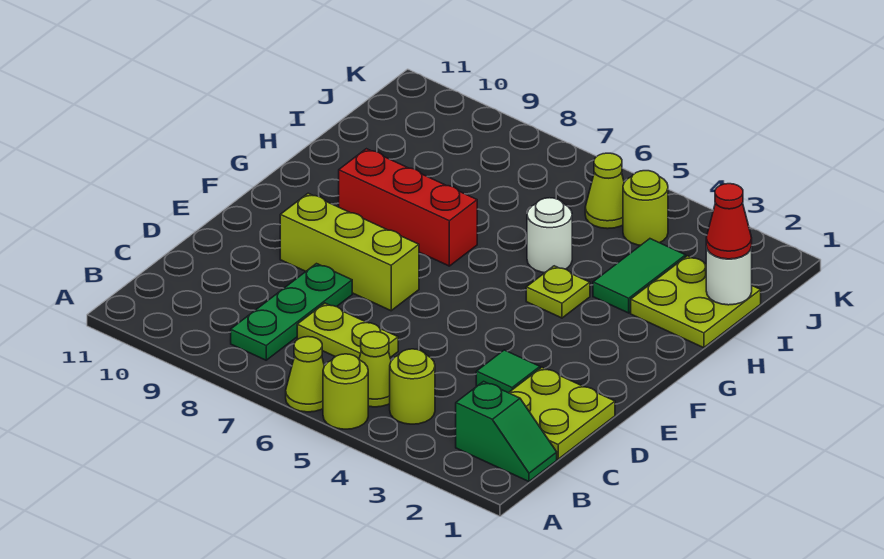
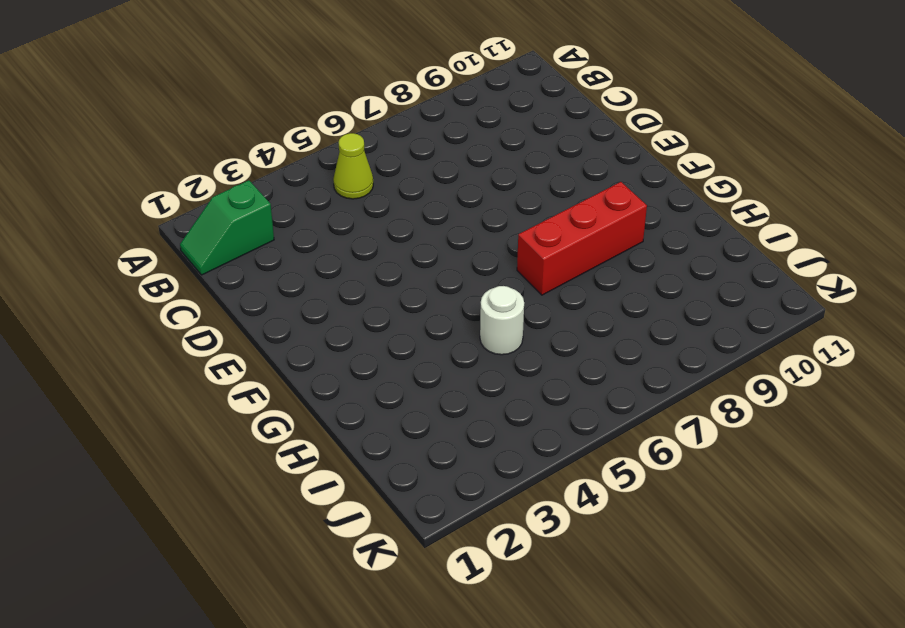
none -> lime 1x1 round brick [323,354,368,429]
none -> lime 1x1 cone [286,337,324,412]
none -> lime 1x1 round brick [390,349,435,424]

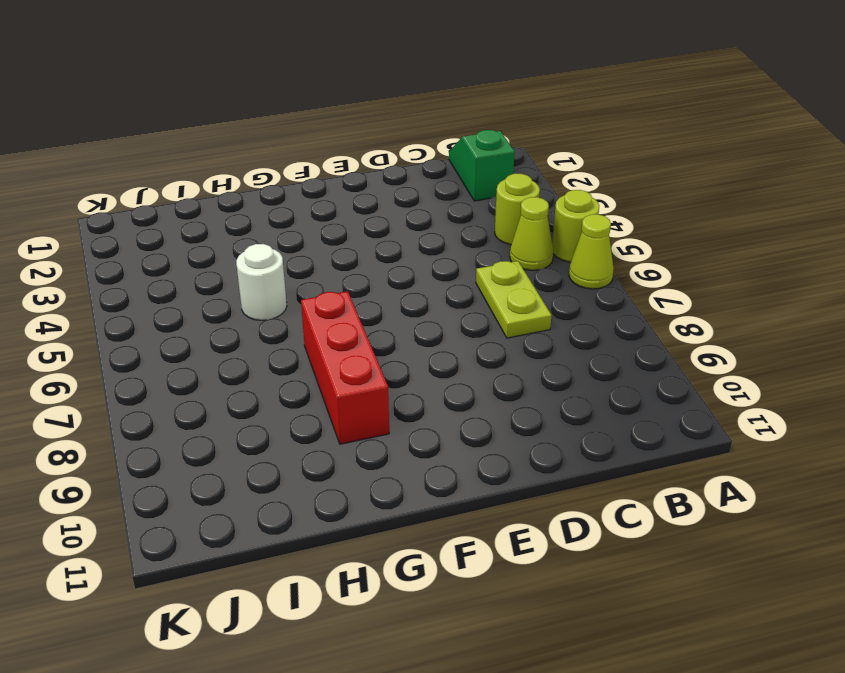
none -> green 1x3 plate [231,264,352,360]
none -> lime 2x2 plate [509,367,615,459]
none -> green 1x1 tile [476,350,540,393]

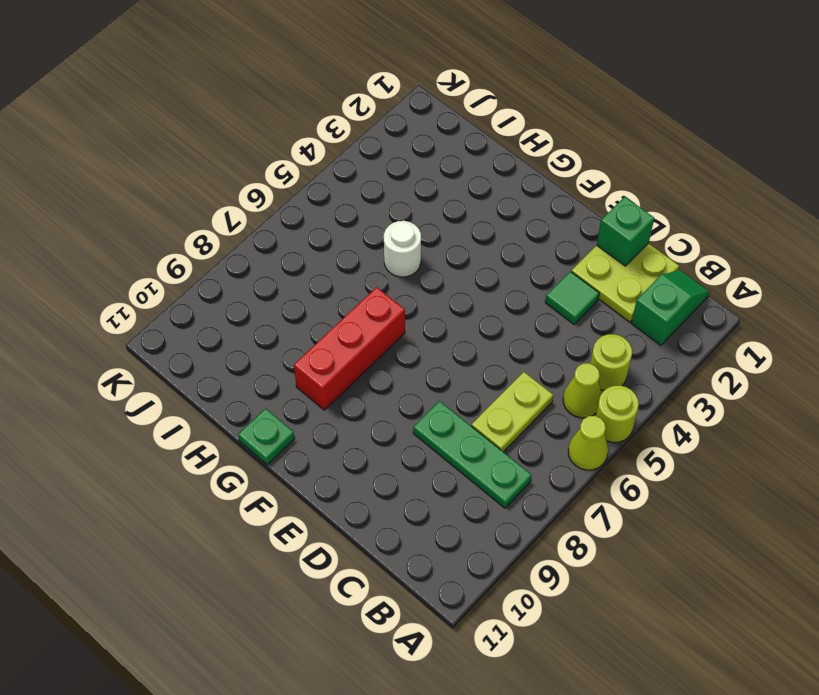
green 1x1 brick [597,197,654,266] -> none
green 1x1 plate [238,408,295,465] -> none
none -> lime 1x3 brick [280,193,419,311]
none -> lime 1x1 plate [526,266,590,318]
none -> lime 2x2 plate [631,256,761,348]

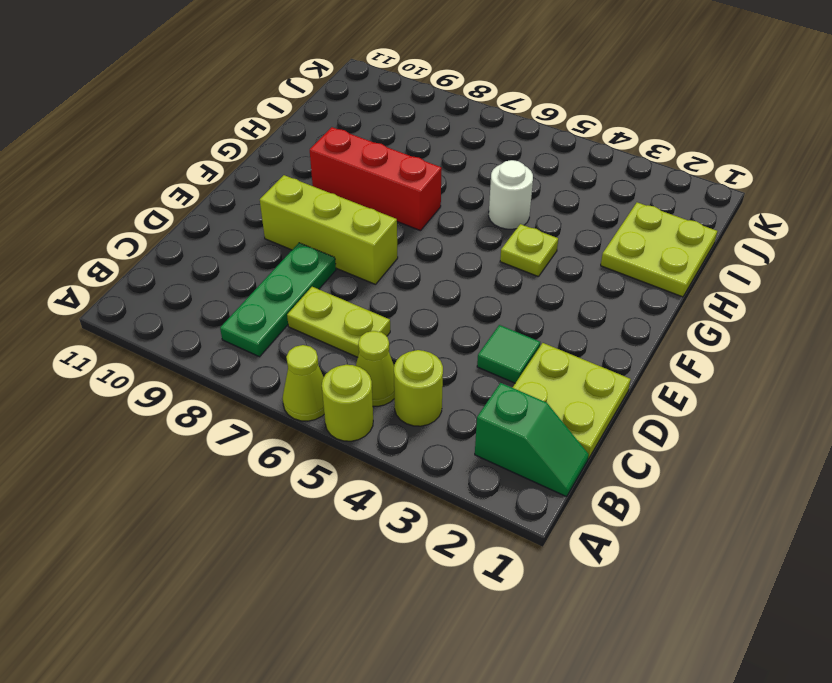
none -> green 1x2 tile [593,239,686,313]
none -> lime 1x1 round brick [623,171,668,245]
none -> lime 1x1 cone [585,153,624,229]

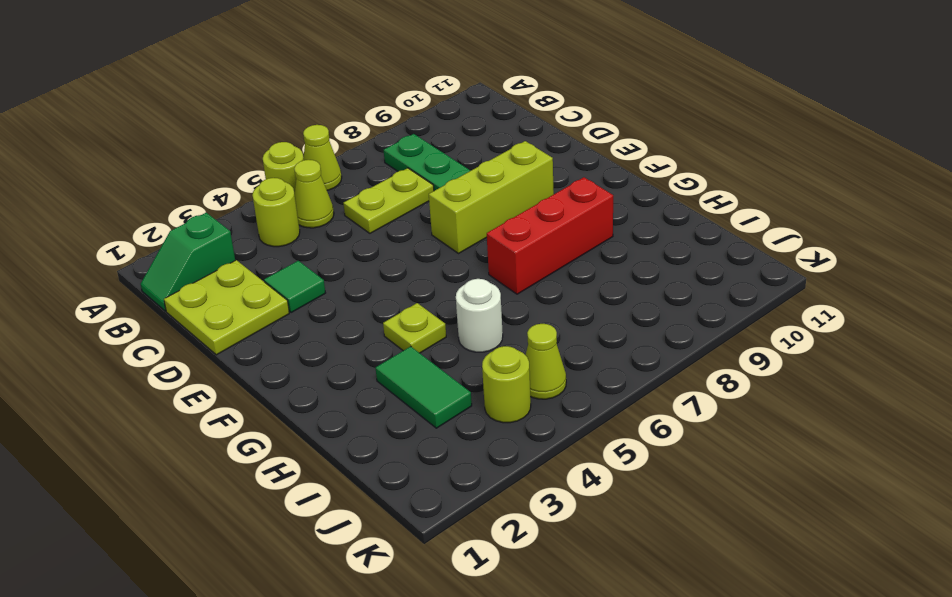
none -> lime 2x2 plate [631,256,761,348]
none -> white 1x1 round brick [706,246,752,305]
none -> red 1x1 cone [706,184,752,259]

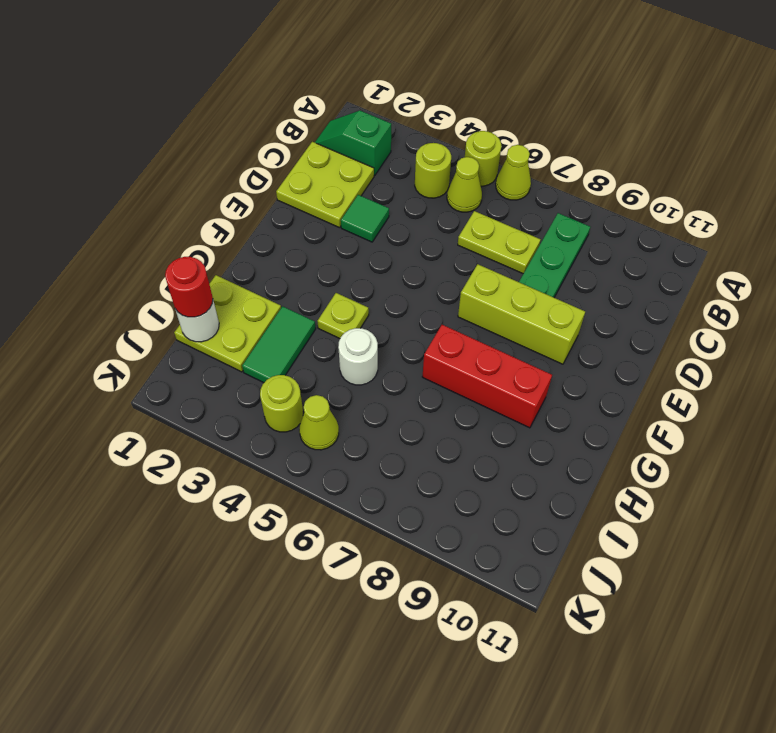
red 1x1 round brick [165,257,213,317] -> red 1x1 cone [706,184,752,259]

